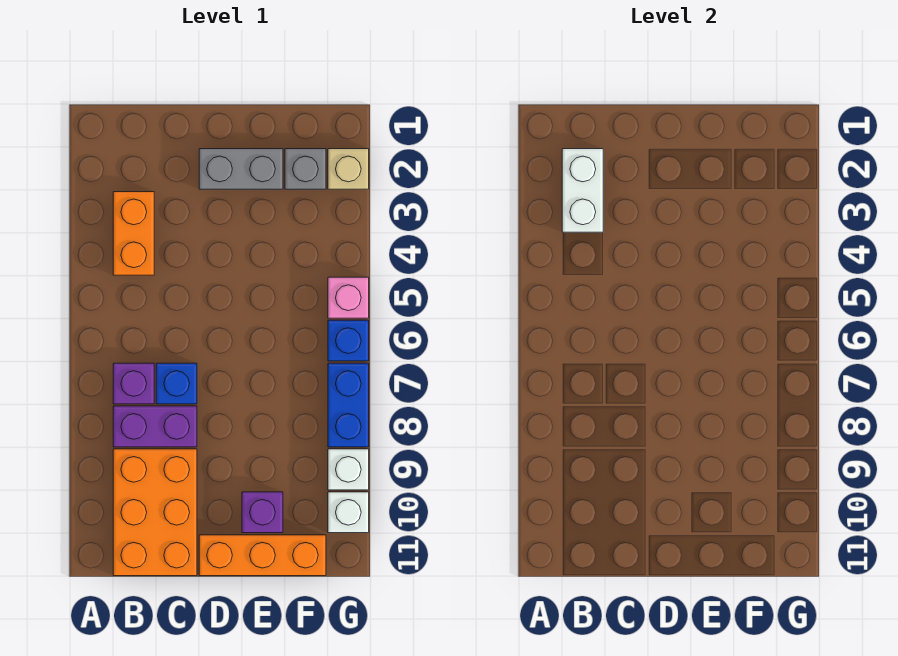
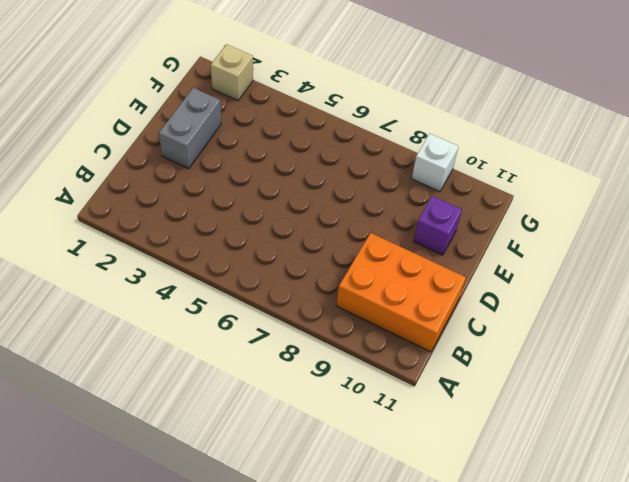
none -> orange 1x2 brick [113,192,154,275]
none -> purple 1x1 brick [113,363,154,404]
none -> purple 1x2 brick [113,406,197,447]

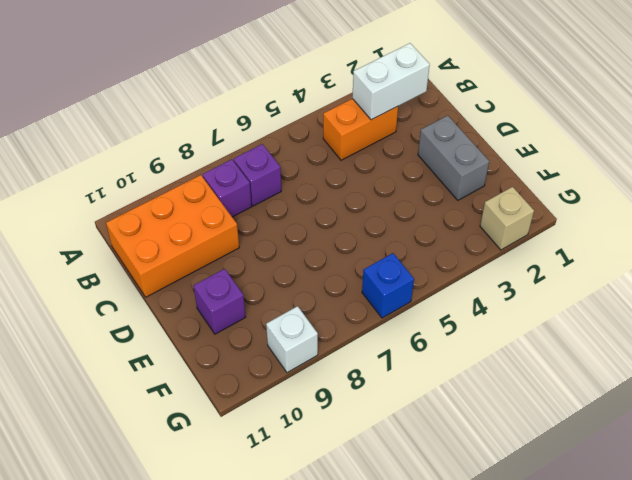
purple 1x1 brick [203,159,252,217] -> purple 1x2 brick [113,406,197,447]
none -> blue 1x1 brick [156,363,197,404]
none -> orange 1x3 brick [199,535,326,576]
none -> grey 1x1 brick [285,149,326,189]

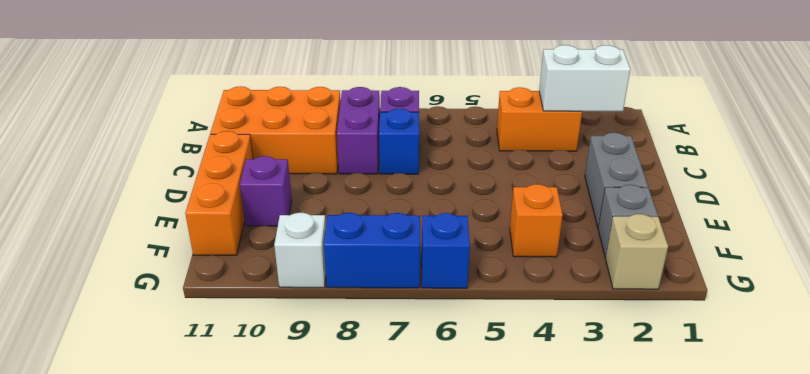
orange 1x1 brick [510,184,563,257] -> none
none -> pink 1x1 brick [328,277,369,318]
none -> white 1x1 brick [328,492,369,533]

